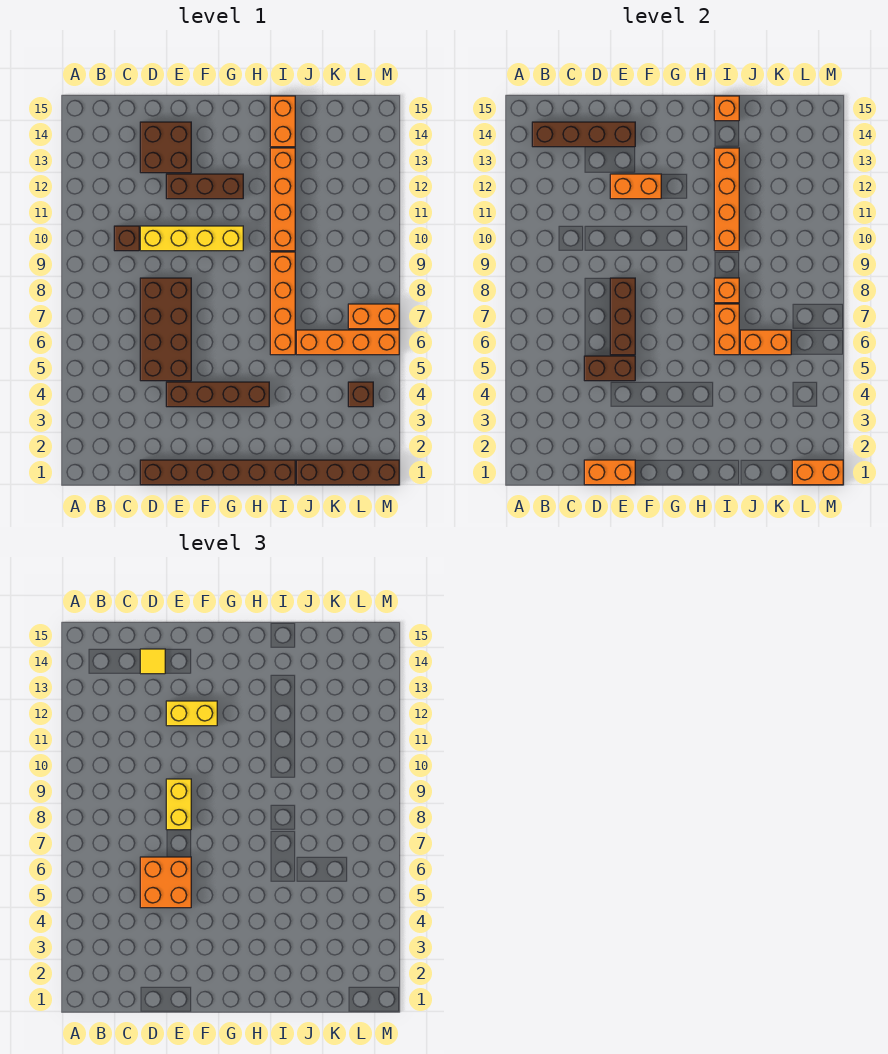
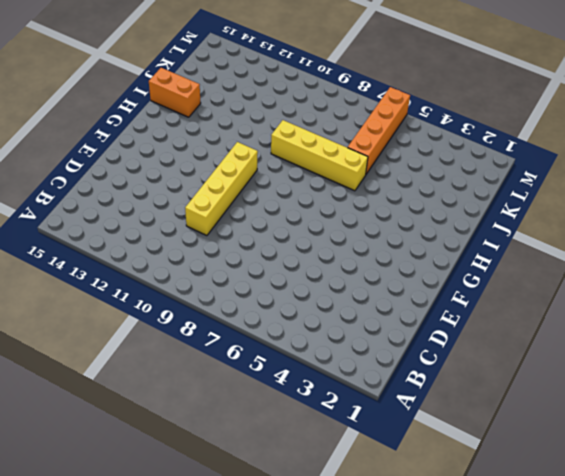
yellow 1x4 brick [271,120,368,191] -> orange 1x4 brick [270,252,295,355]
none -> brown 1x1 brick [114,226,139,251]
none -> brown 1x6 brick [140,460,295,485]
none -> brown 2x4 brick [140,278,191,381]

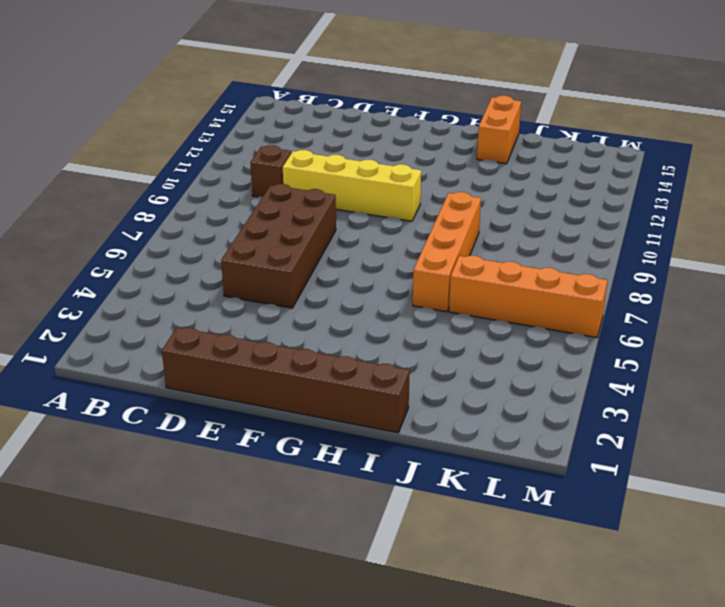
none -> brown 2x2 brick [140,122,191,173]
none -> brown 1x4 brick [166,382,269,407]
none -> brown 1x3 brick [166,174,243,199]

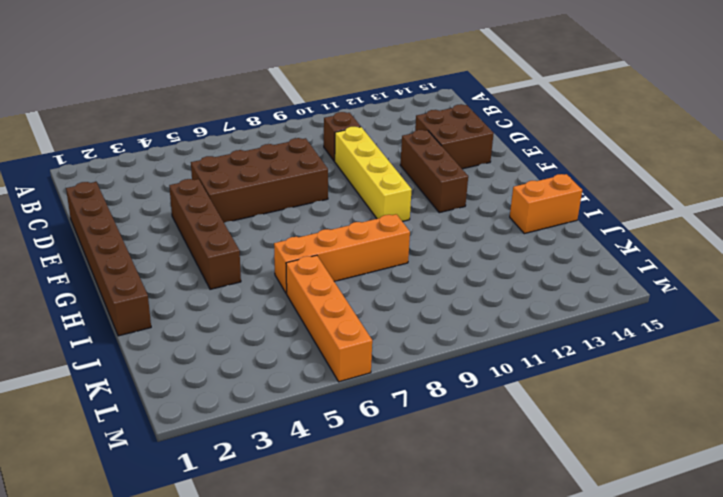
none -> orange 1x4 brick [270,148,295,251]
none -> brown 1x4 brick [296,460,399,485]
none -> brown 1x1 brick [348,382,373,407]

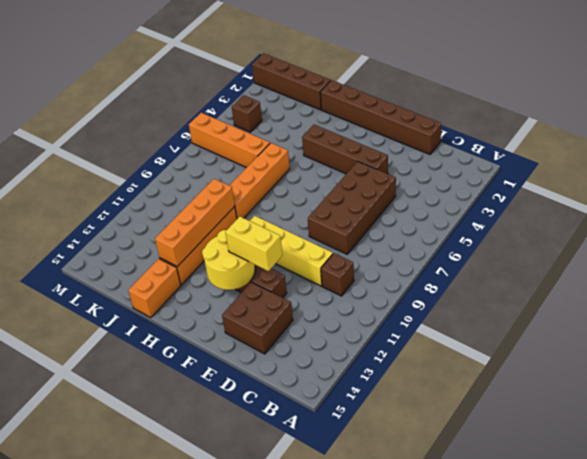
yellow 2x2 round brick [202,230,255,290] -> orange 1x2 brick [610,174,661,199]
none -> orange 1x2 brick [348,304,399,329]
none -> brown 1x4 brick [532,122,635,147]
none -> orange 1x2 brick [584,460,635,485]

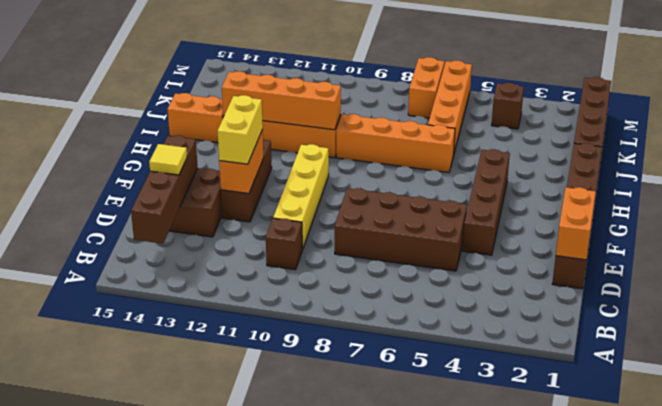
none -> brown 1x2 brick [584,356,635,381]
none -> brown 1x3 brick [610,278,635,355]
none -> orange 1x2 brick [714,304,739,355]

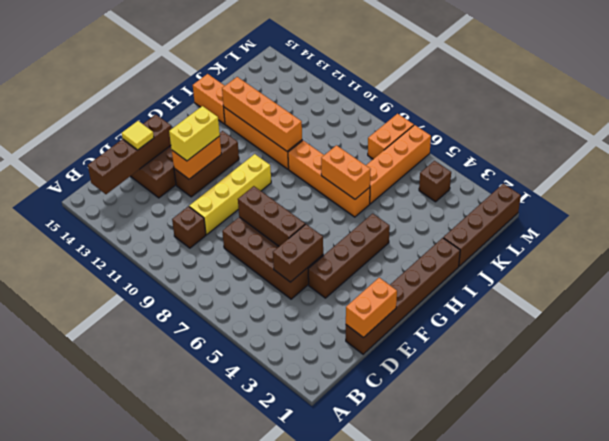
none -> orange 1x1 brick [714,278,739,303]
none -> orange 1x1 brick [714,96,739,121]
none -> orange 1x2 brick [740,330,791,355]

